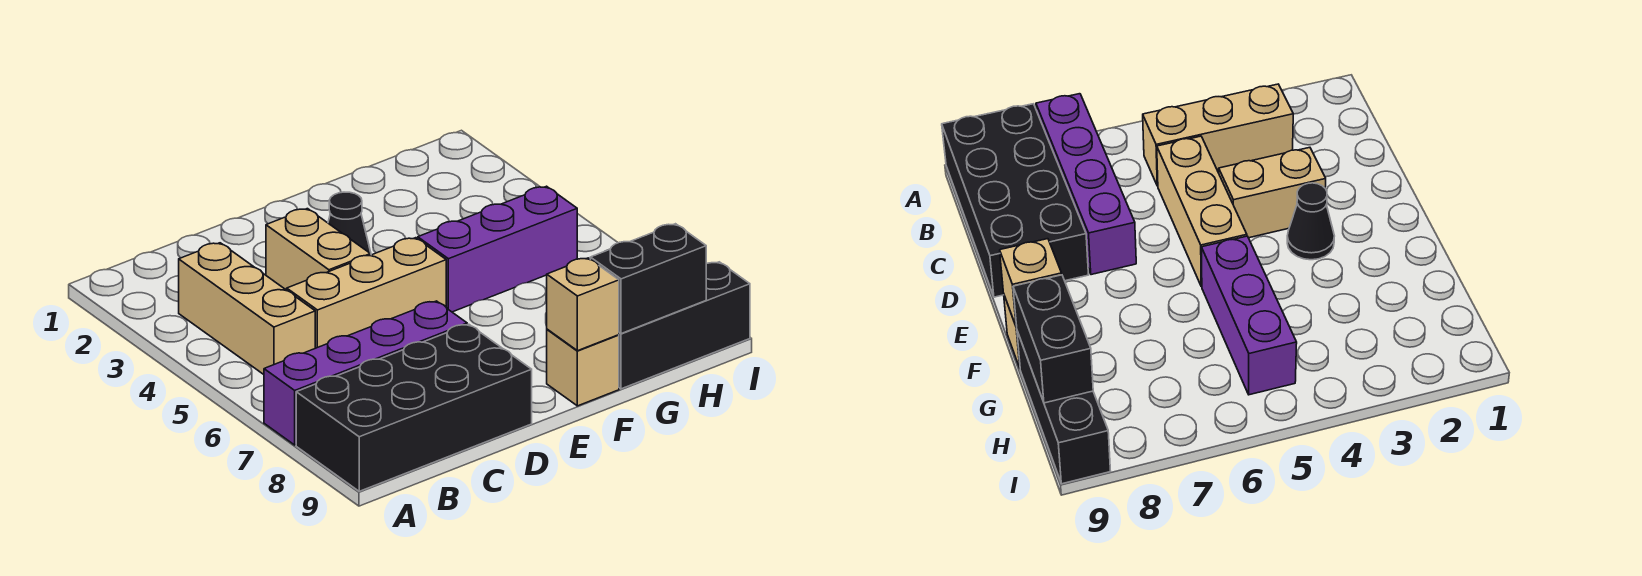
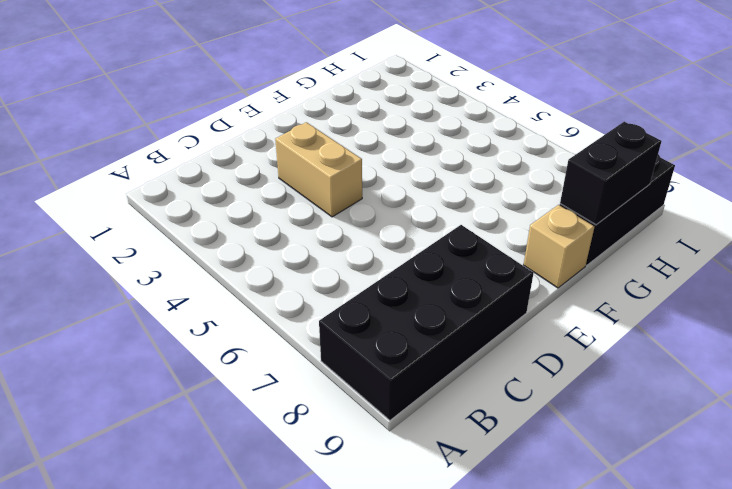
none -> purple 1x4 brick [264,301,467,445]
none -> tan 1x3 brick [179,243,315,374]

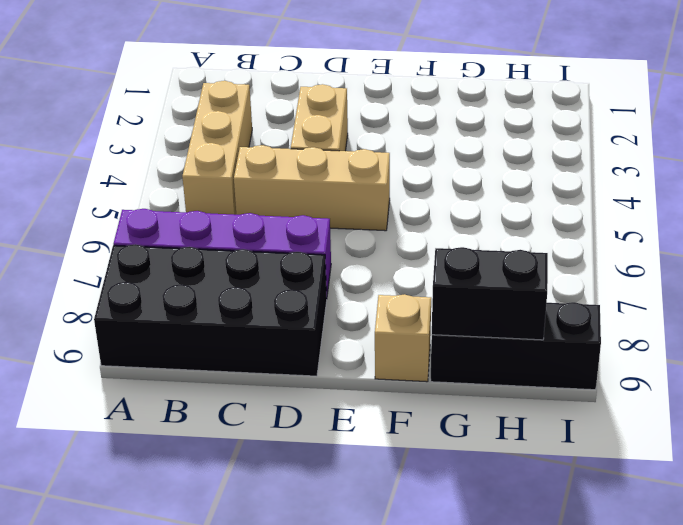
none -> black 1x1 cone [328,192,371,255]
none -> purple 1x3 brick [418,186,577,312]

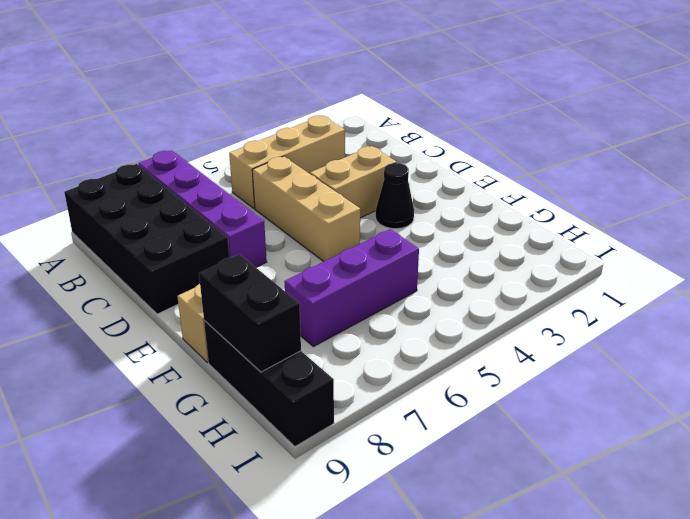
purple 1x3 brick [284,229,419,347] -> purple 1x3 brick turned to [418,186,577,312]
none -> tan 1x1 brick [547,258,619,351]

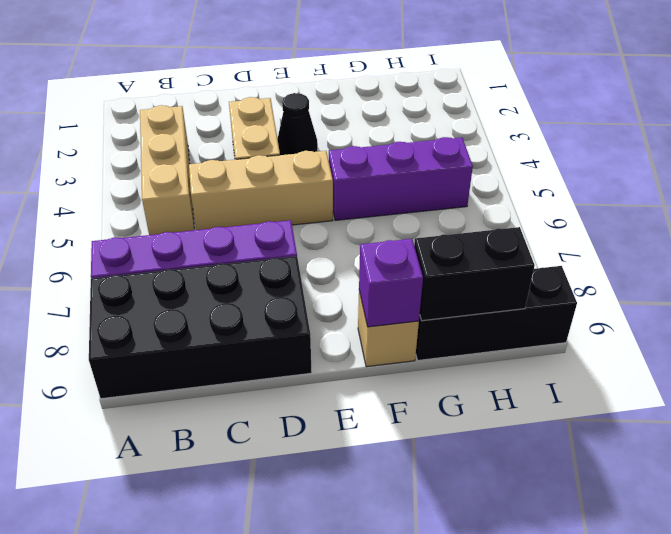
purple 1x1 brick [359,239,423,327] -> tan 1x1 brick [547,258,619,351]

